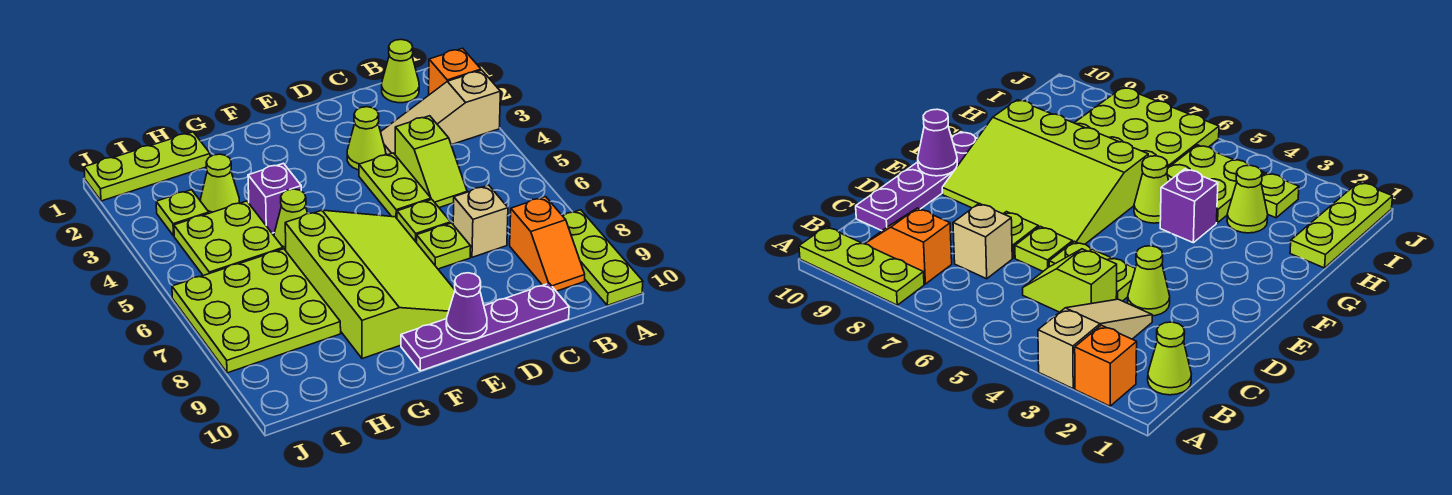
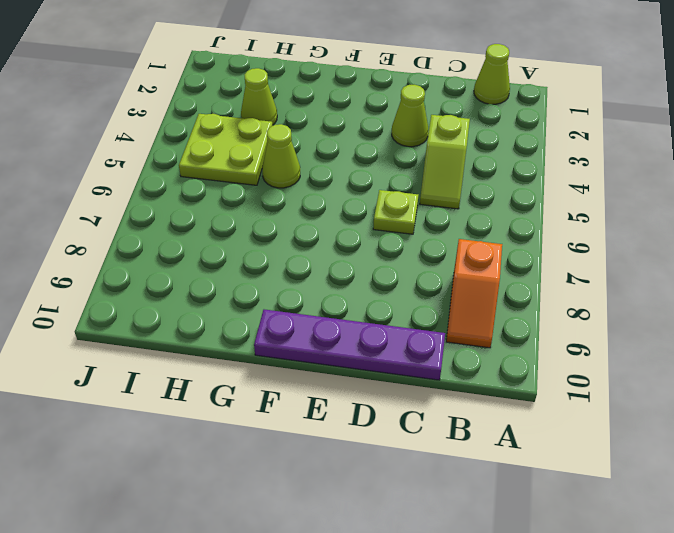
none -> orange 1x1 brick [429,48,481,95]
none -> tan 1x3 slope [381,70,500,155]
none -> lime 1x3 plate [563,210,643,305]

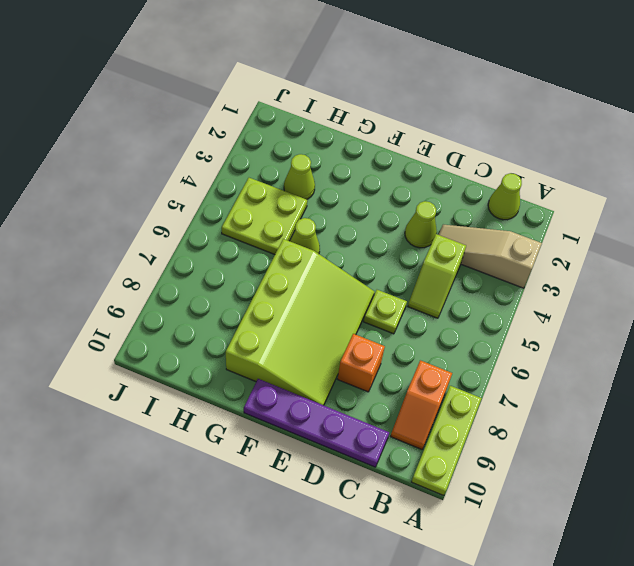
orange 1x1 brick [338,334,385,392] -> orange 1x1 brick moved to [429,48,481,95]
none -> tan 1x1 brick [453,185,508,257]
none -> lime 1x2 plate [359,153,431,218]
none -> lime 1x1 plate [416,223,471,269]

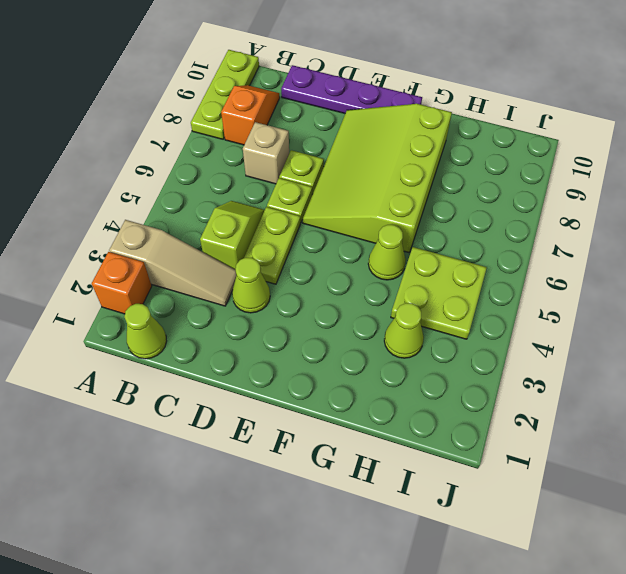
none -> purple 1x1 brick [248,163,301,233]
none -> lime 1x3 plate [84,132,210,201]
none -> lime 3x3 plate [172,249,341,373]

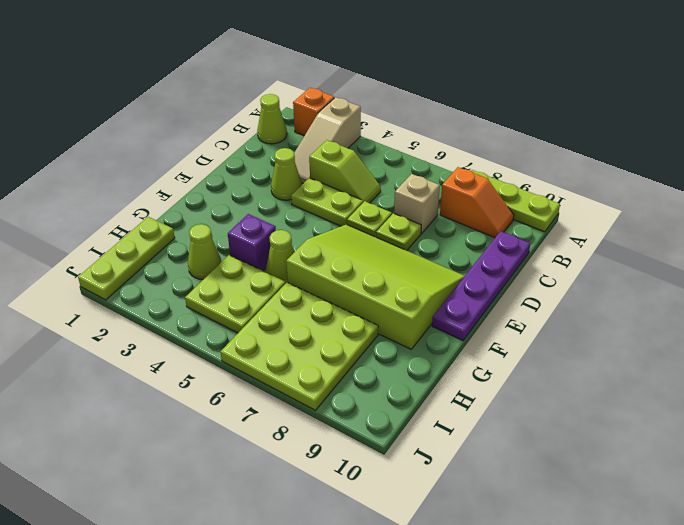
none -> lime 1x1 plate [156,190,209,236]
none -> purple 1x1 cone [446,273,487,340]

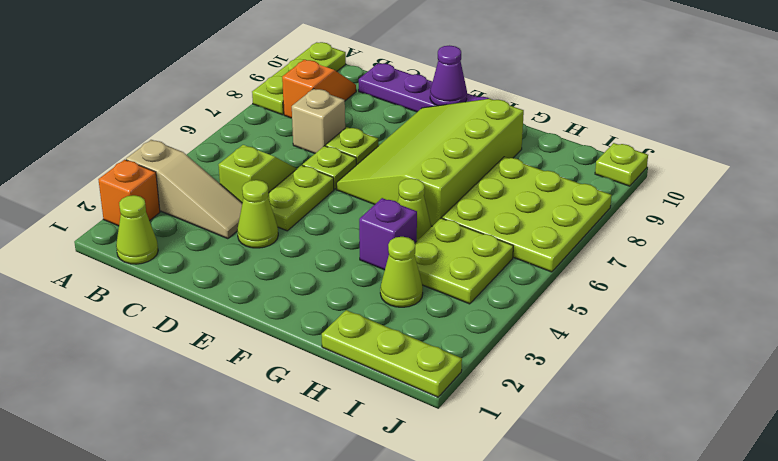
lime 1x1 plate [595,143,648,186] -> lime 1x1 plate moved to [156,190,209,236]

